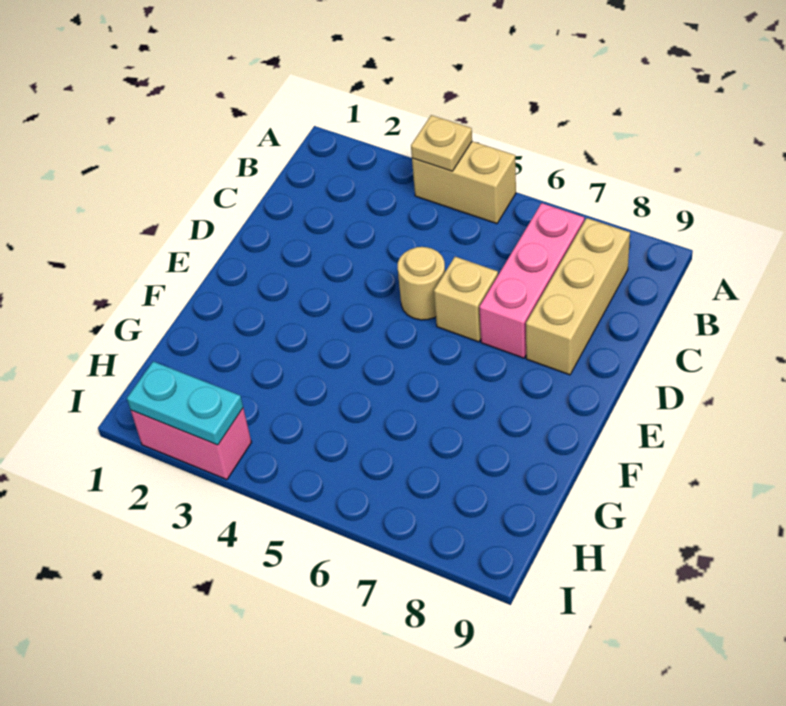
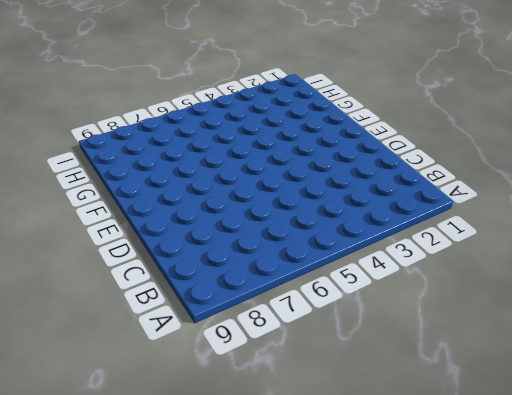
none -> tan 1x2 brick [412,141,516,224]
none -> pink 1x3 brick [479,203,584,358]

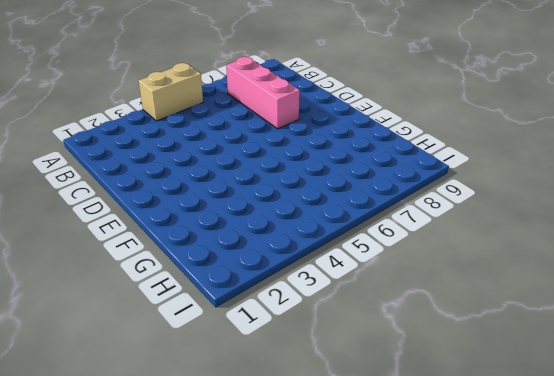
none -> tan 1x3 brick [526,218,630,375]
none -> tan 1x1 round brick [398,247,445,320]

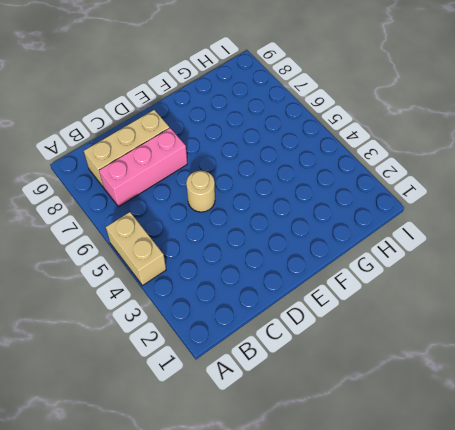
none -> tan 1x1 brick [434,257,498,342]
none -> pink 1x2 brick [131,408,251,480]

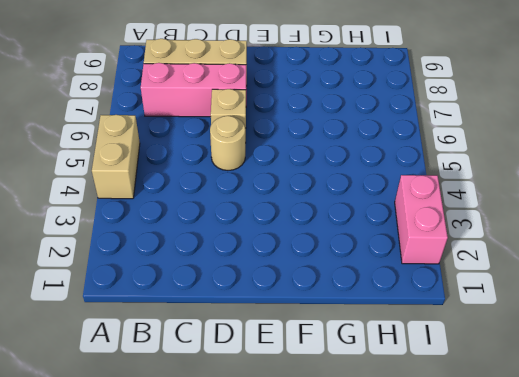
none -> tan 1x1 plate [411,115,472,171]
none -> cyan 1x2 plate [127,361,243,445]

